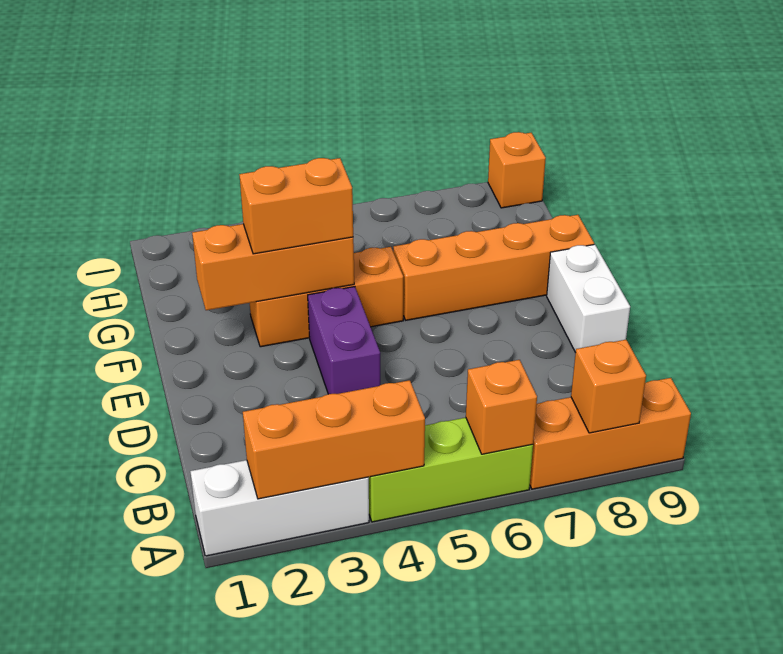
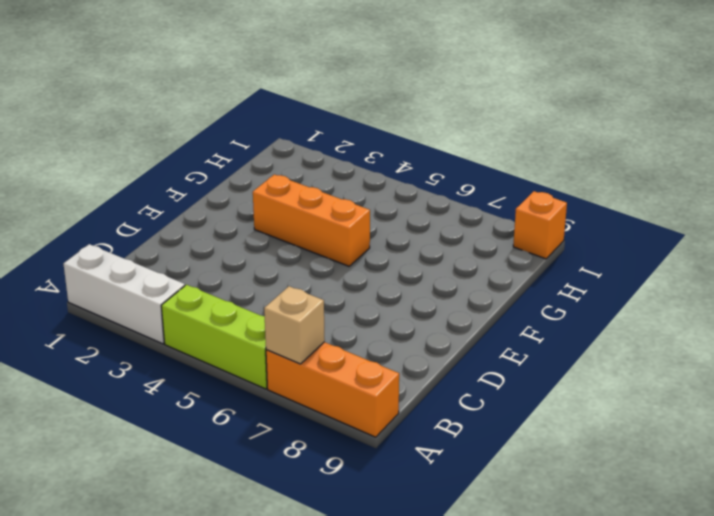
tan 1x1 brick [264,286,325,364] -> none
none -> purple 1x2 brick [308,287,380,394]
none -> white 1x2 brick [547,244,630,352]
none -> orange 1x4 brick [393,215,594,320]

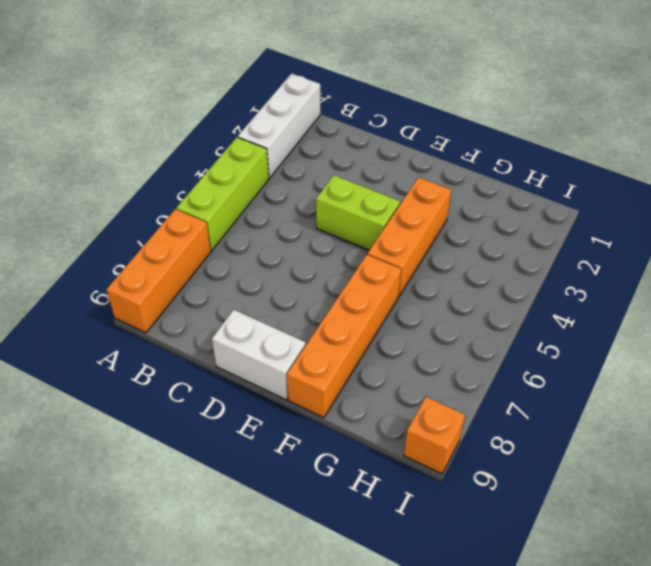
lime 1x2 brick [316,175,400,250] -> purple 1x2 brick [308,287,380,394]
none -> orange 1x3 brick [243,380,425,499]
none -> orange 1x1 brick [466,360,537,454]
none -> orange 1x1 brick [571,340,646,433]

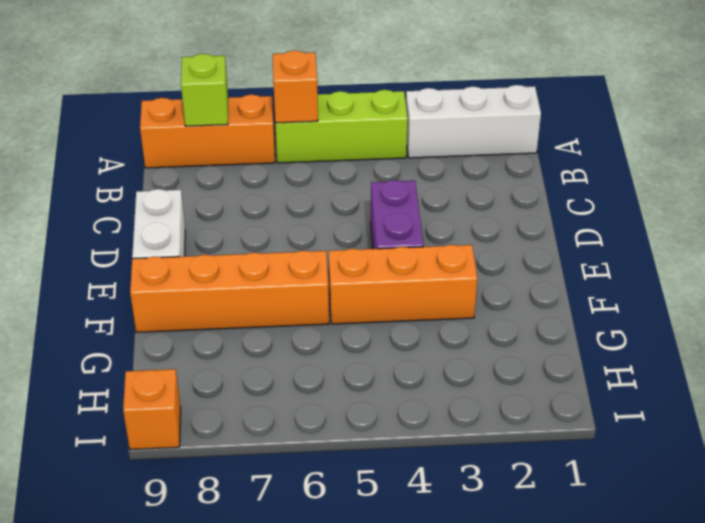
lime 1x1 brick [181,54,228,126] -> orange 1x1 brick [571,340,646,433]
none -> orange 1x3 brick [243,380,425,499]
none -> orange 1x3 brick [192,224,354,310]
none -> orange 1x2 brick [239,158,353,254]

